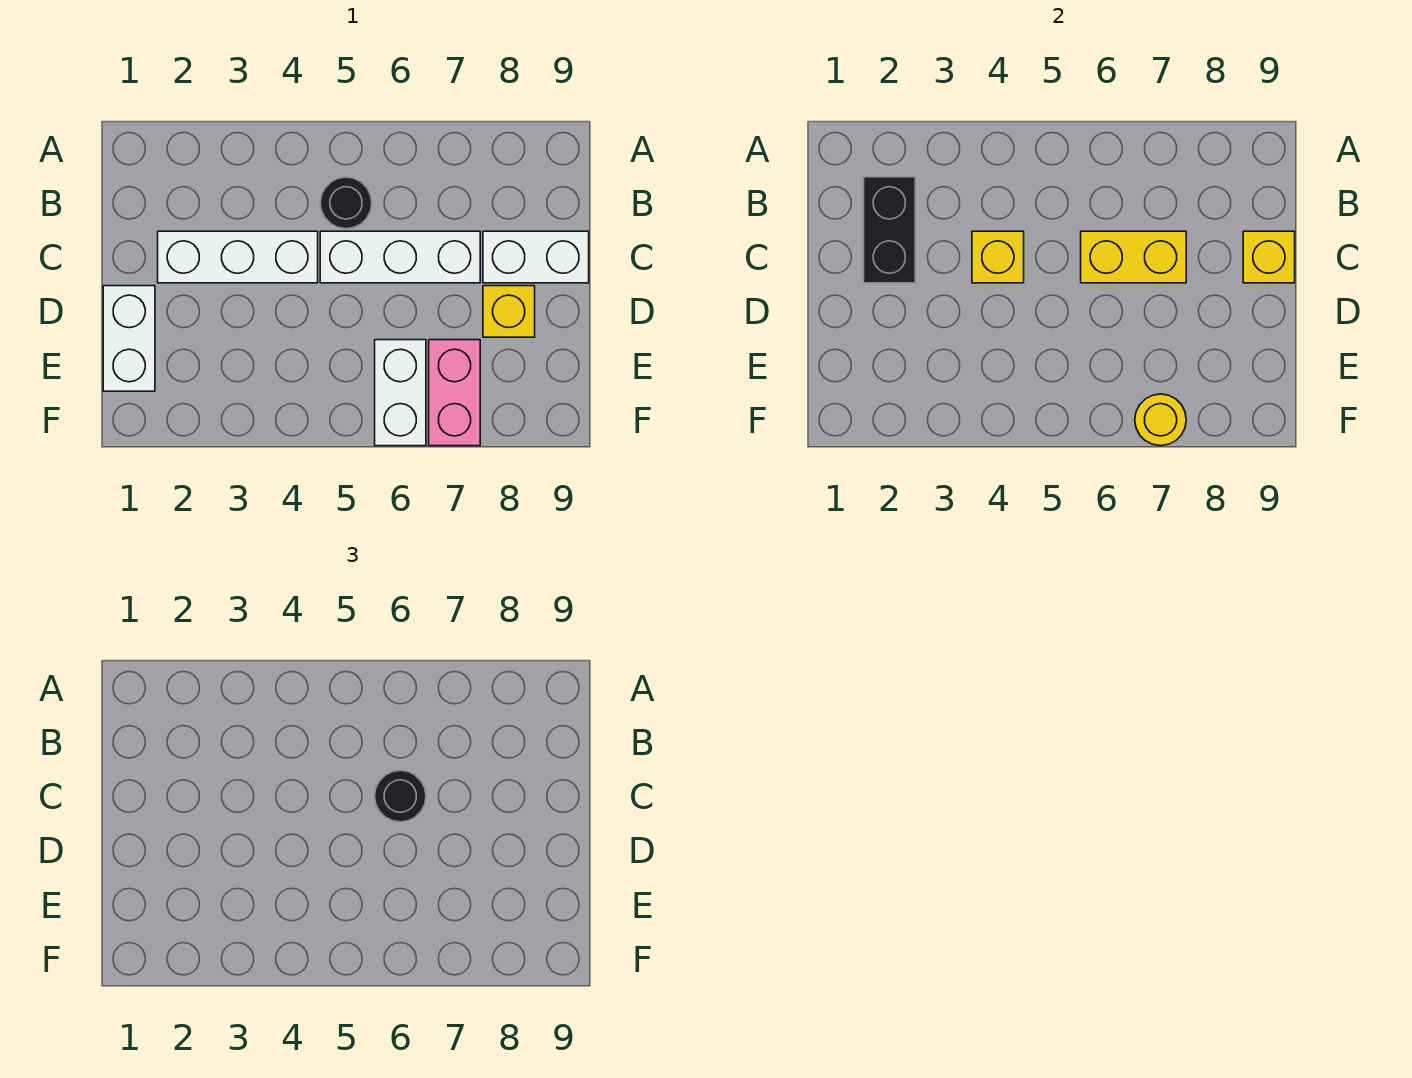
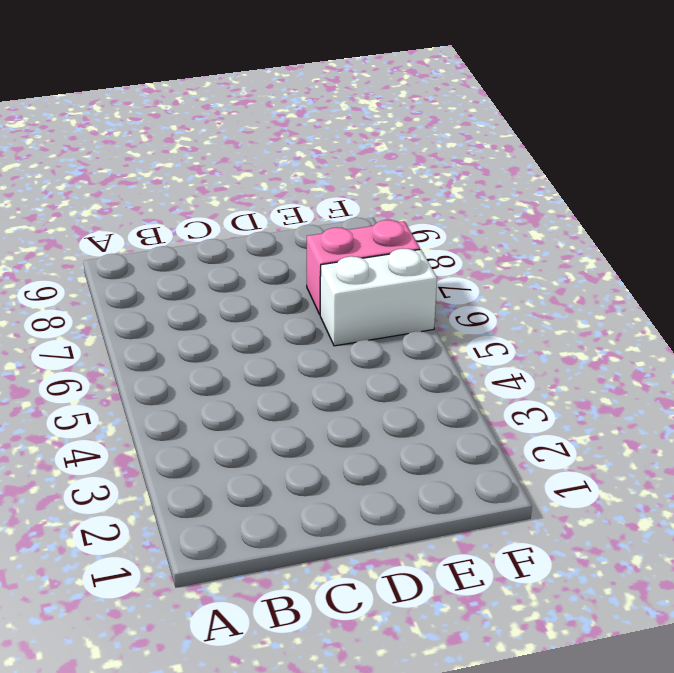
none -> black 1x1 round brick [320,177,372,229]
none -> white 1x3 brick [158,231,318,283]
none -> white 1x3 brick [320,231,480,283]

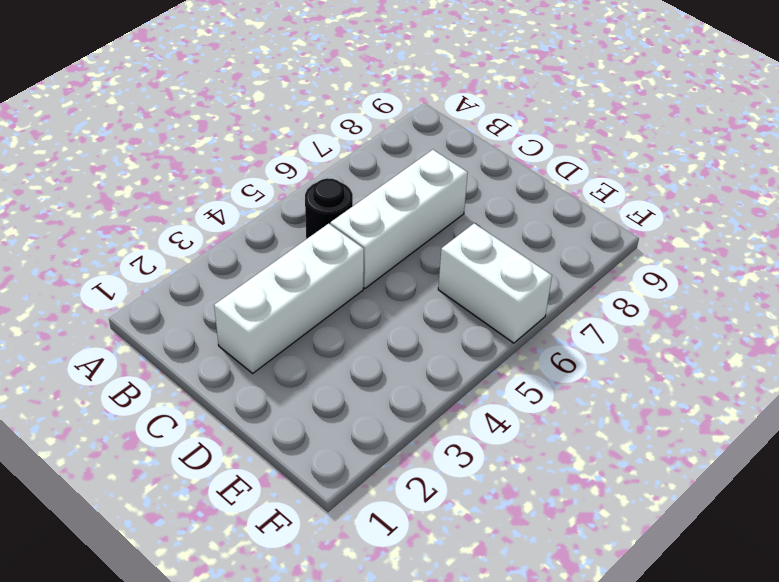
none -> white 1x2 brick [483,231,589,283]
none -> white 1x2 brick [103,286,155,391]
none -> yellow 1x1 brick [483,286,535,337]

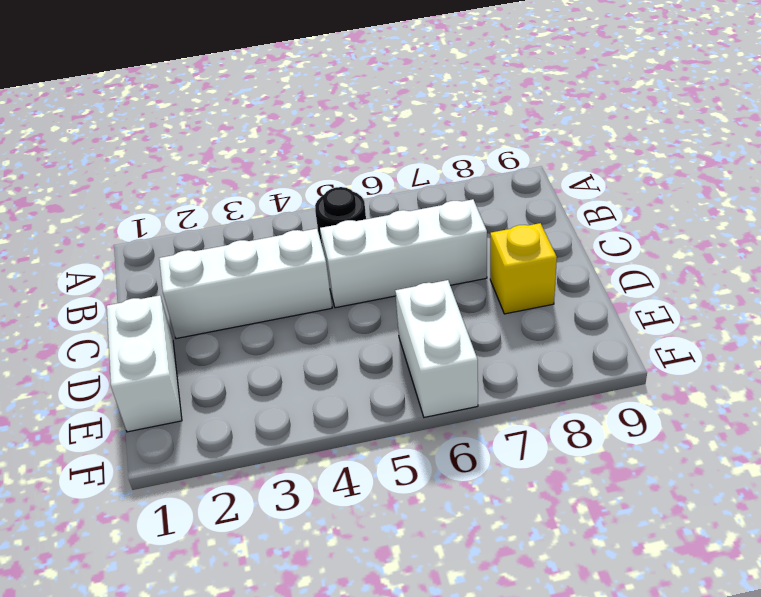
none -> white 1x2 brick [483,231,589,283]
none -> pink 1x2 brick [429,340,480,446]
none -> black 1x2 brick [864,177,915,283]

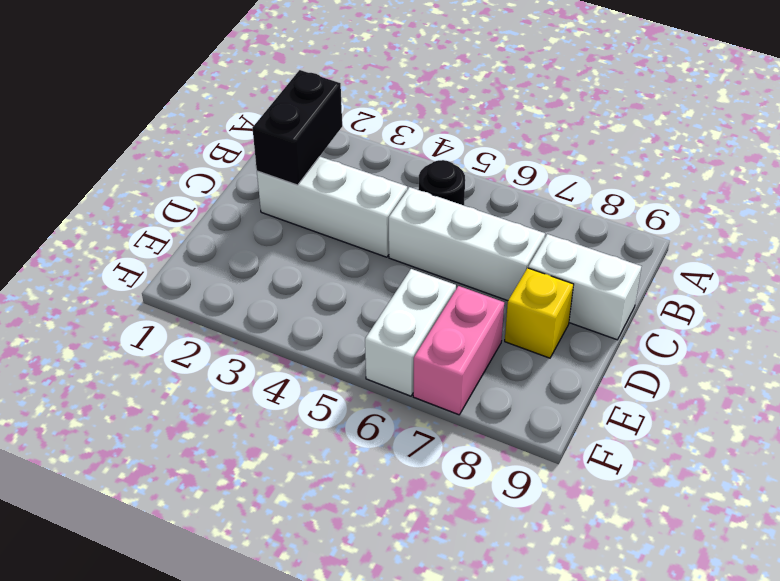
none -> white 1x2 brick [103,286,155,391]
none -> yellow 1x1 brick [972,231,1024,283]
none -> yellow 1x2 brick [1081,231,1186,283]

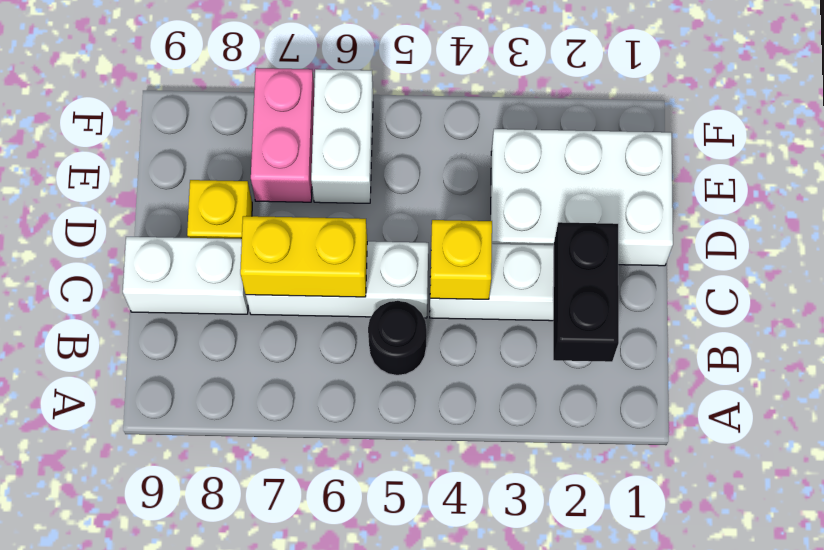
white 2x3 brick [491,129,673,266] -> white 1x2 brick [103,286,155,391]
none -> yellow 1x1 brick [1243,231,1295,283]
none -> yellow 1x1 round brick [1135,394,1186,446]
none -> black 1x1 round brick [375,770,426,822]

